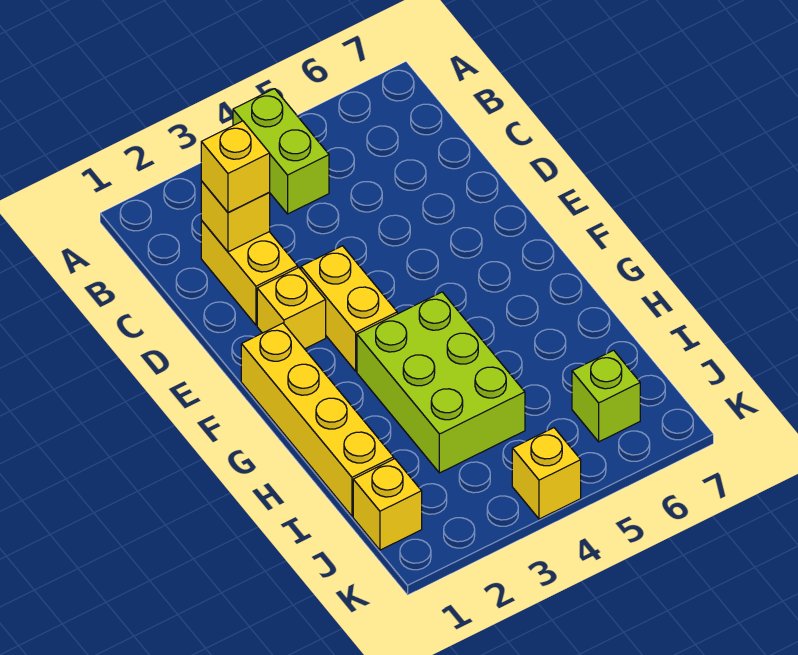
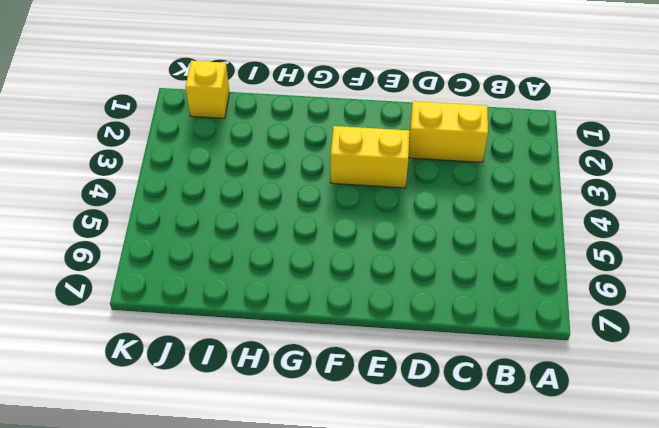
none -> lime 1x2 brick [233,89,329,214]
none -> yellow 1x1 brick [257,268,326,349]

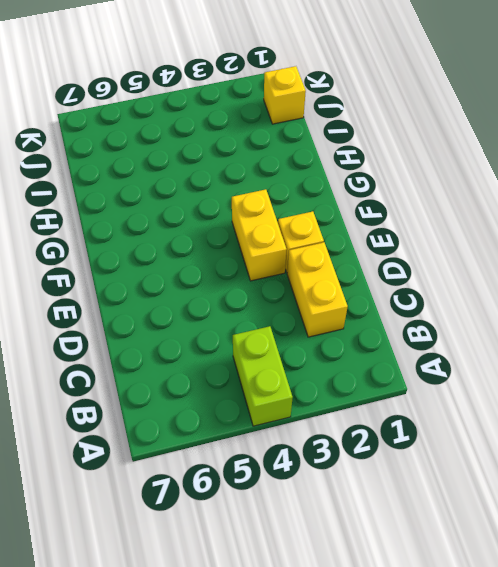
none -> yellow 1x4 brick [241,323,394,516]
none -> lime 2x3 brick [357,292,525,473]

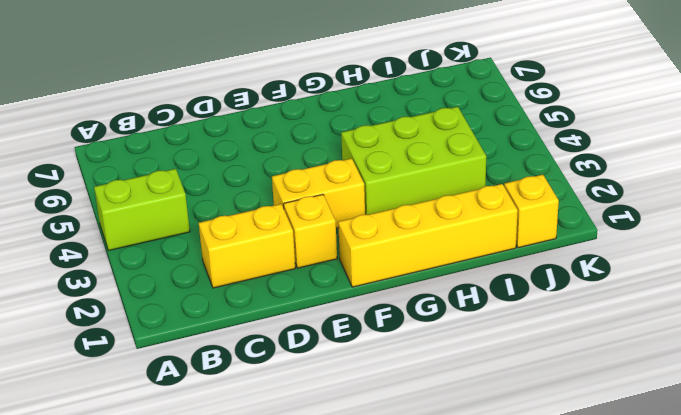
none -> lime 1x1 brick [572,350,640,442]
none -> yellow 1x1 brick [512,428,581,519]

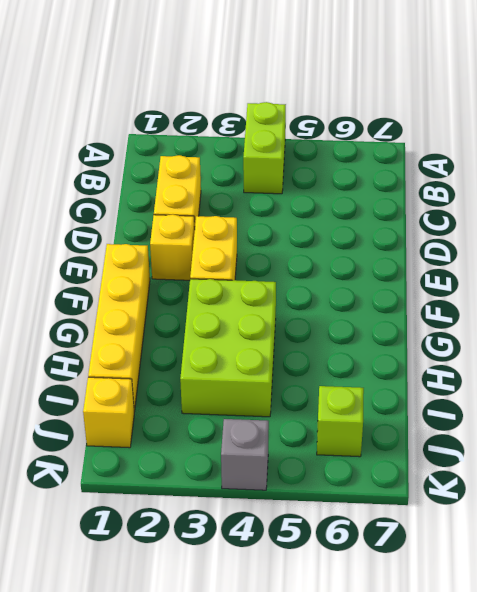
grey 1x1 brick [221,419,269,490] -> yellow 1x1 brick [512,428,581,519]
none -> yellow 1x1 brick [201,181,270,252]
none -> yellow 1x1 brick [201,121,270,212]

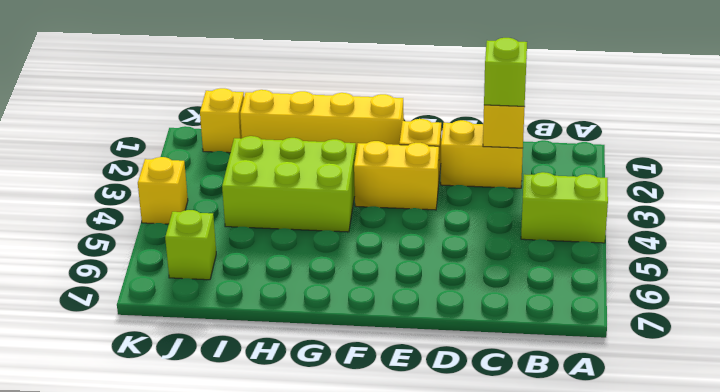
lime 1x1 brick [484,38,527,106] -> yellow 1x1 brick [201,121,270,212]

